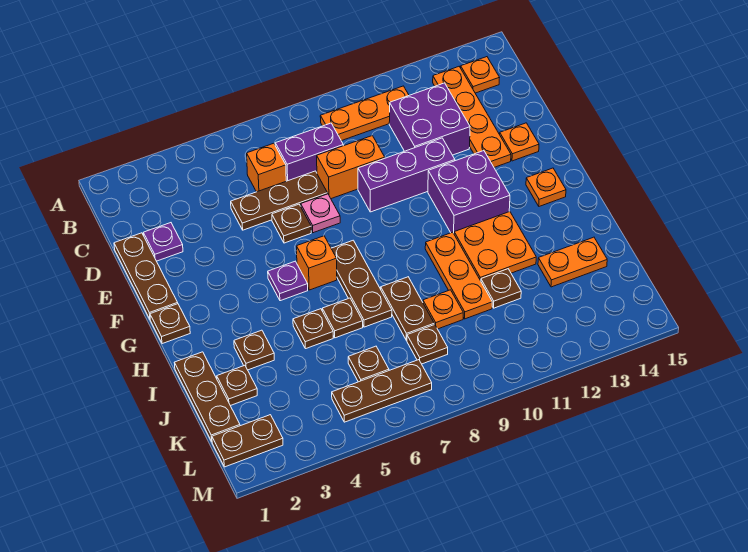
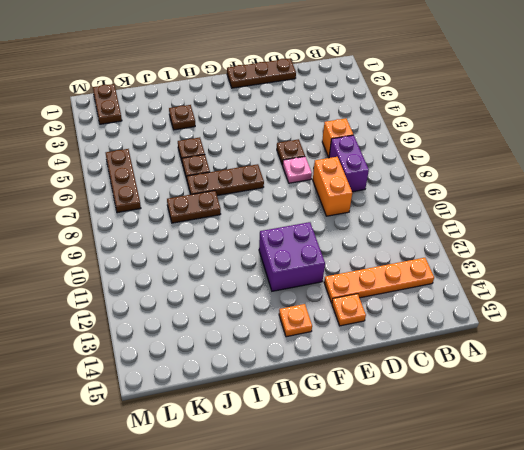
none -> orange 1x3 plate [320,86,409,141]
none -> orange 1x1 plate [461,57,500,93]
none -> purple 2x2 brick [389,83,470,155]
none -> purple 1x1 plate [143,223,183,261]

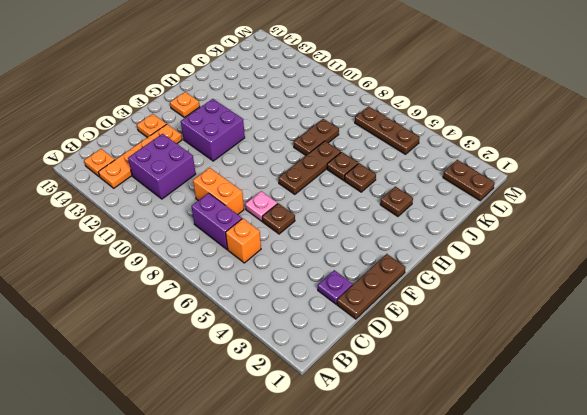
none -> orange 1x3 plate [320,86,409,141]
none -> brown 1x3 plate [231,171,328,230]
none -> purple 1x3 brick [358,138,455,212]
none -> brown 1x1 plate [150,304,190,344]

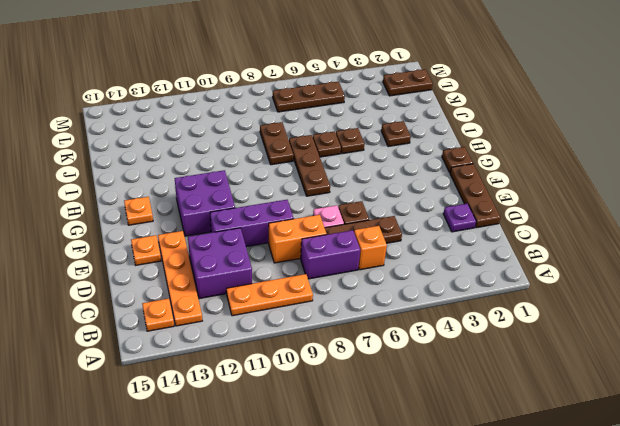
none -> purple 1x1 plate [268,261,308,301]
none -> orange 1x1 brick [297,236,337,290]
none -> orange 1x3 plate [425,232,492,319]
none -> orange 2x2 plate [454,212,536,281]

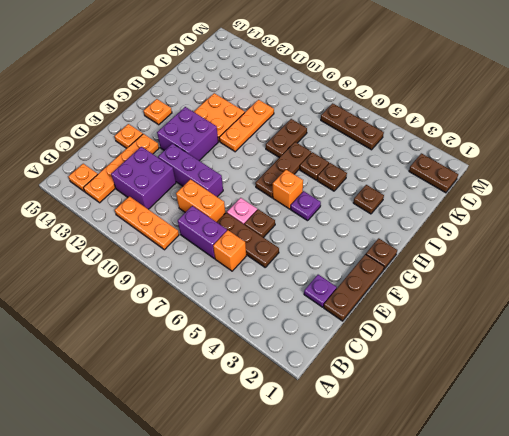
none -> brown 1x3 plate [174,352,240,441]
none -> brown 1x1 plate [217,365,257,406]
none -> orange 1x1 plate [423,290,463,329]
none -> brown 1x1 plate [481,269,521,308]

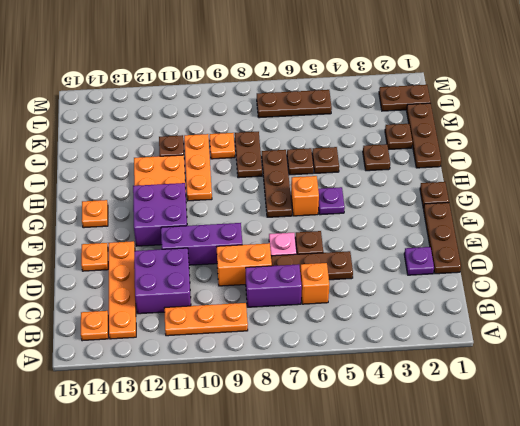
none -> orange 1x2 plate [538,237,607,287]
none -> brown 1x1 plate [348,346,389,382]
none -> brown 1x1 plate [407,324,448,364]

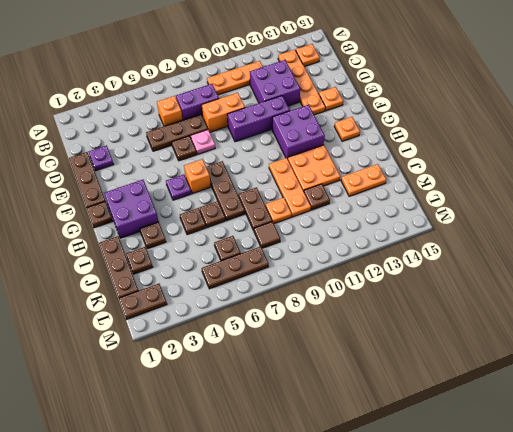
purple 2x2 brick [104,180,159,238] -> none
brown 1x1 tile [254,222,280,248] -> brown 1x1 plate [407,324,448,364]

